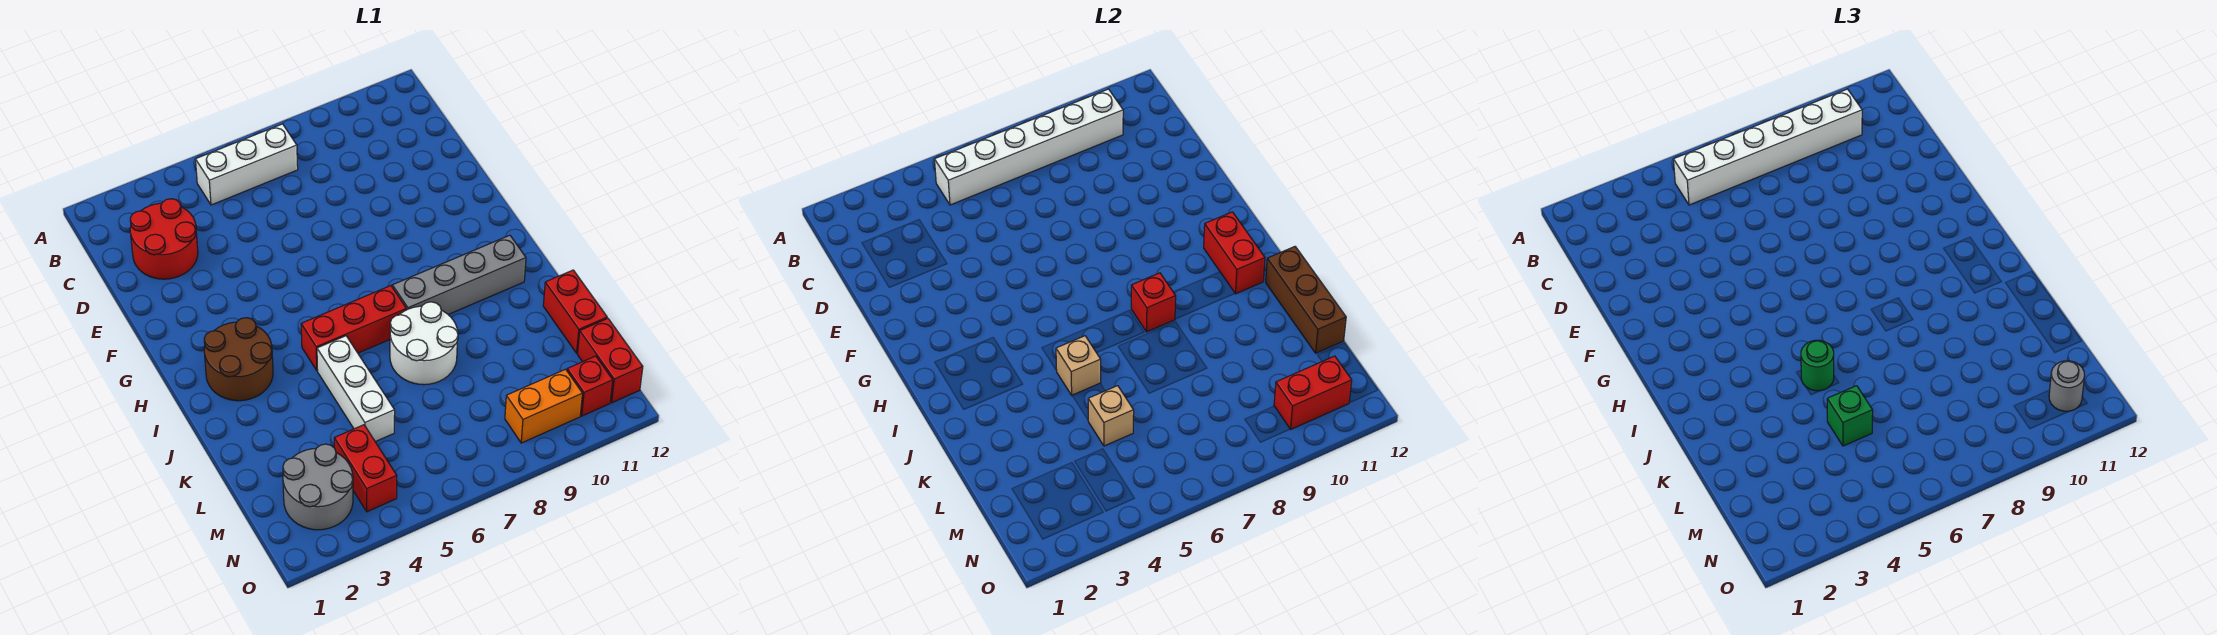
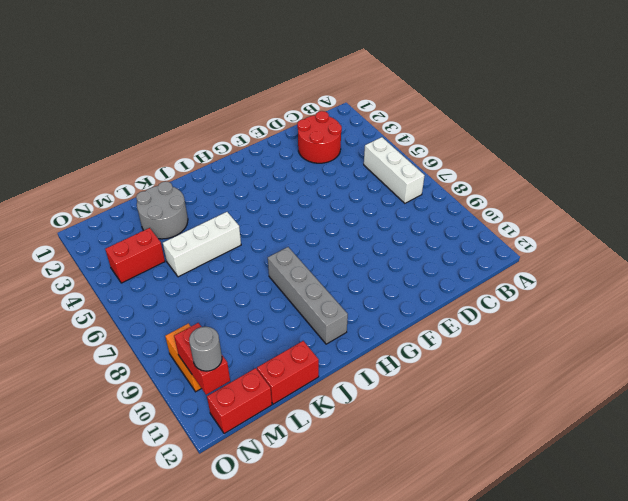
grey 2x2 round brick [136,181,188,239] -> grey 2x2 round brick moved to [283,444,353,530]
none -> brown 2x2 round brick [204,318,273,401]
none -> red 1x3 brick [301,286,406,371]
none -> white 2x2 round brick [390,302,458,385]

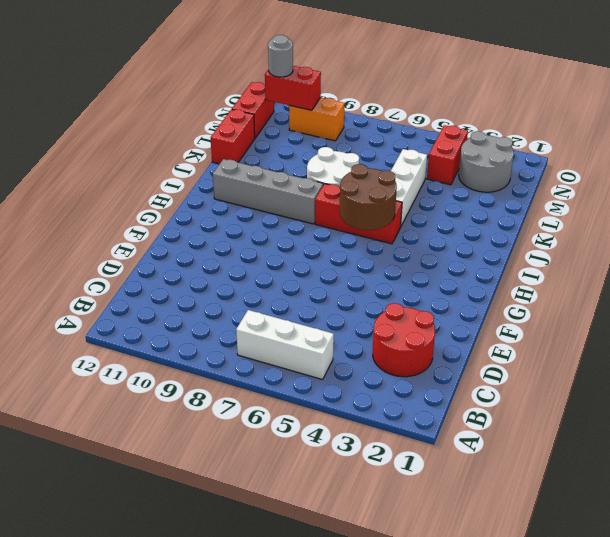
brown 2x2 round brick [340,164,397,230] -> brown 2x2 round brick moved to [204,318,273,401]
none -> red 1x1 brick [567,356,613,416]
none -> white 1x6 brick [935,89,1123,205]
none -> red 1x2 brick [1204,212,1265,294]

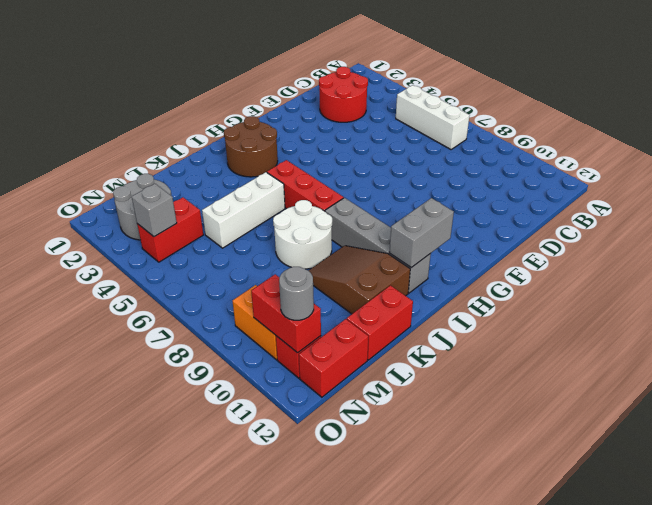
grey 1x2 brick [389,198,454,268] -> red 1x2 brick [1204,212,1265,294]
brown 2x3 slope [308,246,410,314] -> none
grey 1x1 brick [132,184,177,237] -> none
none -> white 1x6 brick [935,89,1123,205]
none -> red 1x1 brick [1131,273,1176,332]
none -> tan 1x1 brick [1056,336,1101,395]

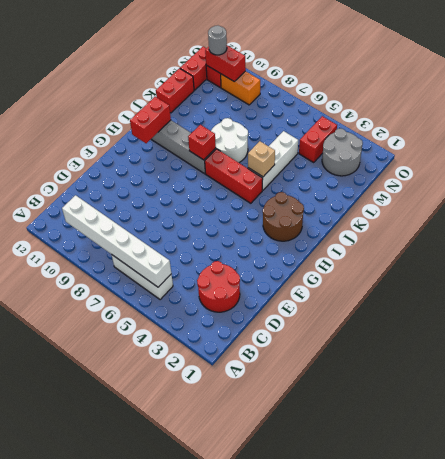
none -> brown 1x3 brick [1266,247,1346,353]
none -> tan 1x1 brick [1088,386,1134,446]
none -> white 1x6 brick [1674,89,1862,205]

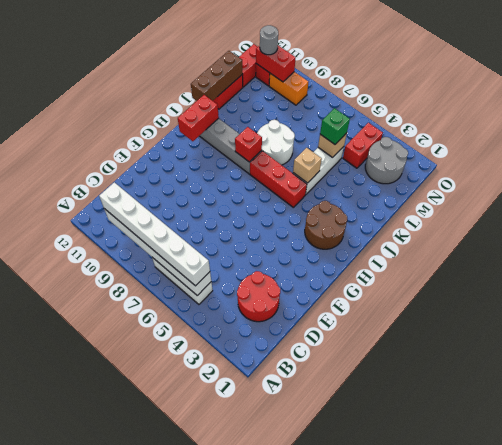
none -> green 1x1 round brick [1801,340,1834,391]

